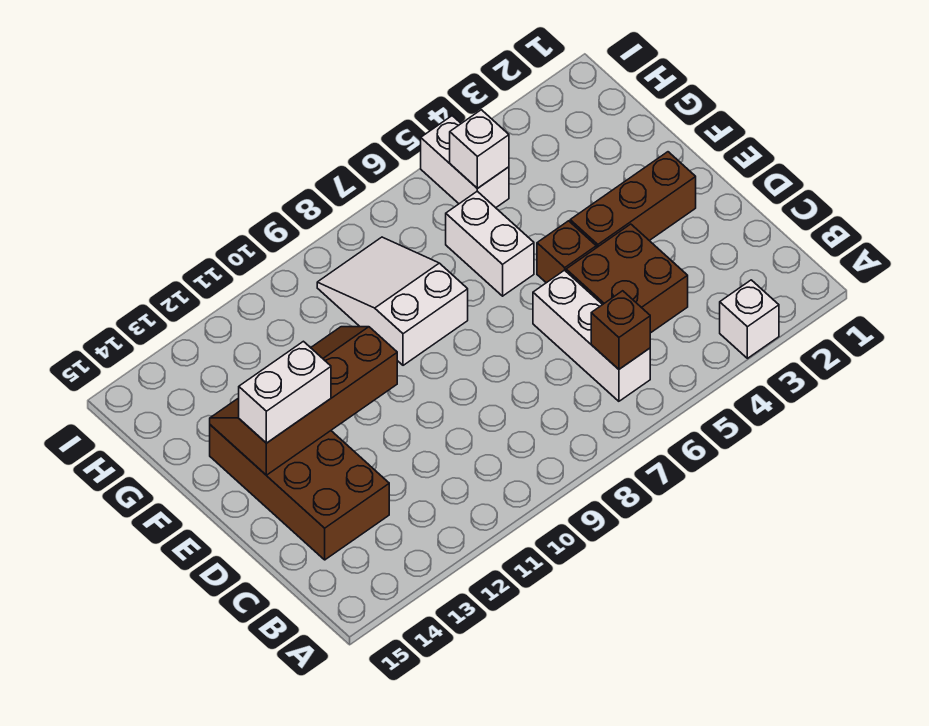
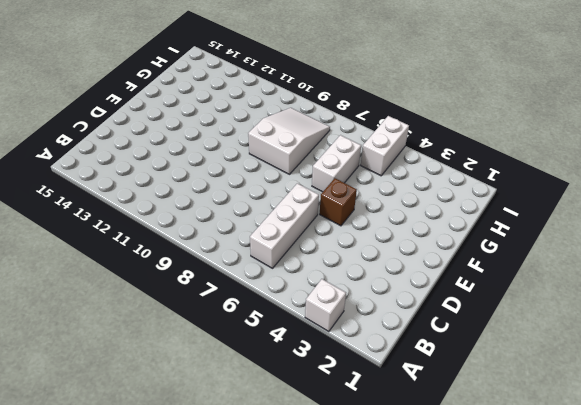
none -> brown 2x2 brick [566,224,688,333]
none -> brown 2x4 brick [210,425,389,560]
none -> brown 1x3 brick [570,152,696,248]

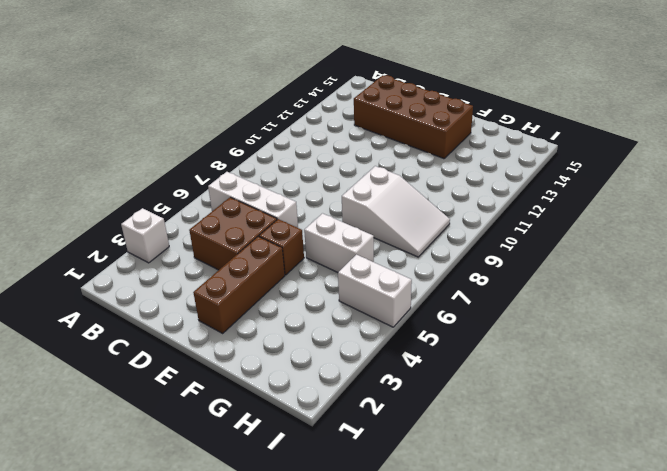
none -> brown 1x1 brick [591,291,650,369]
none -> brown 2x4 slope [210,327,397,475]
none -> white 1x1 brick [450,110,509,188]

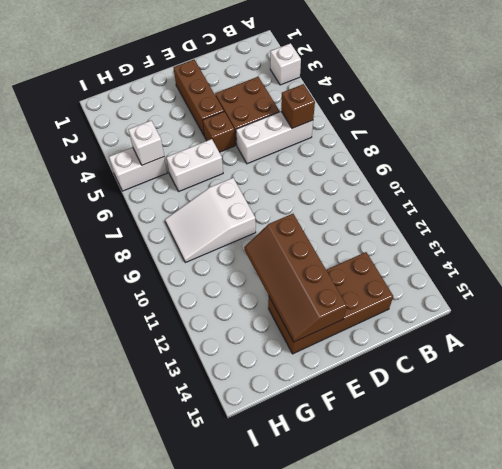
none -> white 1x2 brick [239,341,331,443]

